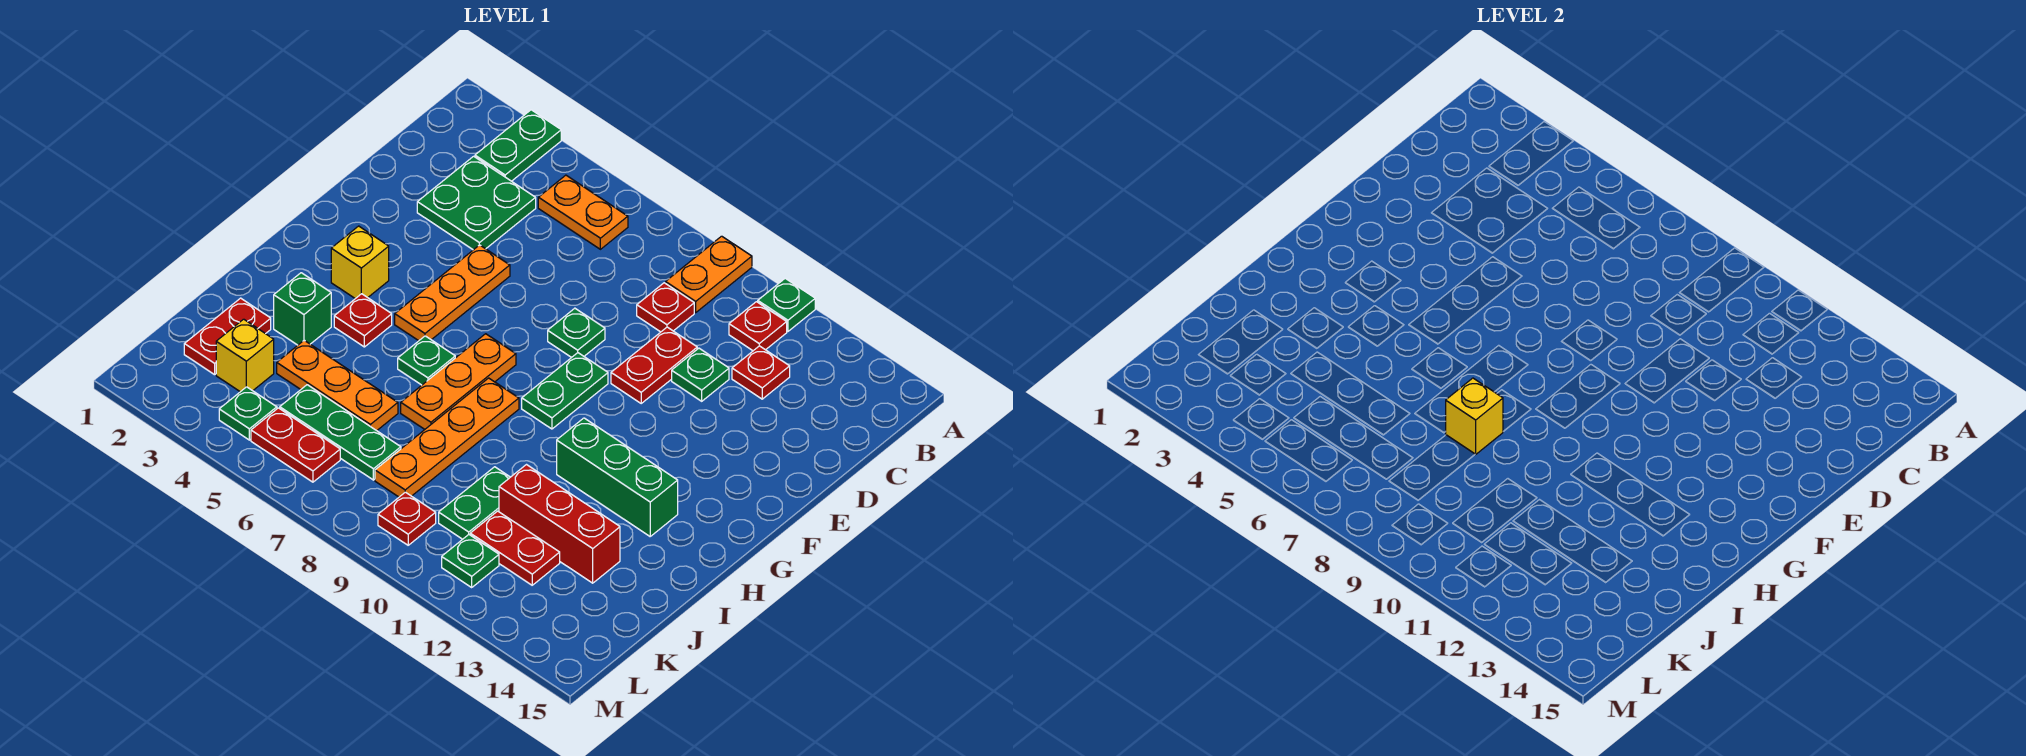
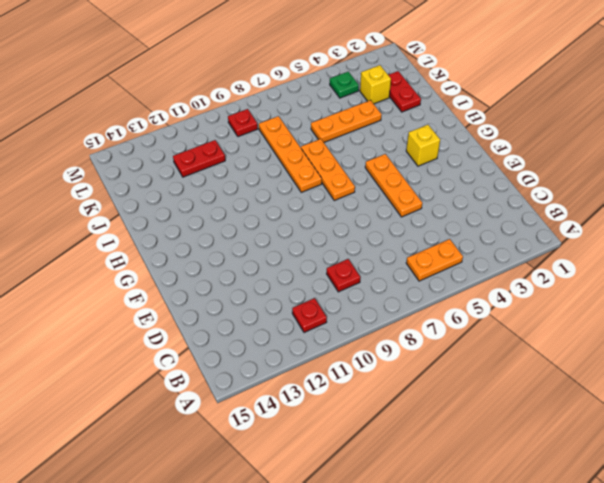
none -> green 1x2 plate [475,110,561,181]
none -> orange 1x2 plate [666,236,752,312]
none -> green 1x1 plate [758,278,815,331]
none -> green 2x2 plate [417,156,536,250]

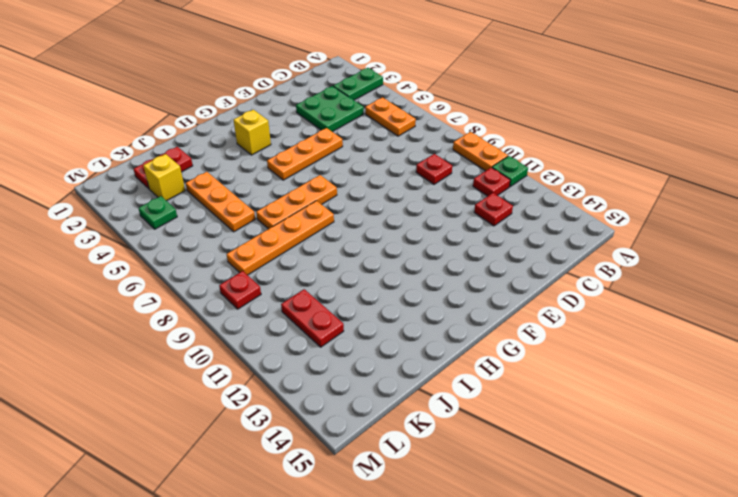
orange 1x2 plate [453,132,508,171] -> orange 1x2 plate turned to [666,236,752,312]
none -> red 1x2 plate [611,327,697,403]
none -> green 1x1 plate [672,348,729,401]
none -> green 1x1 plate [548,308,605,357]
none -> green 1x2 plate [522,353,608,429]

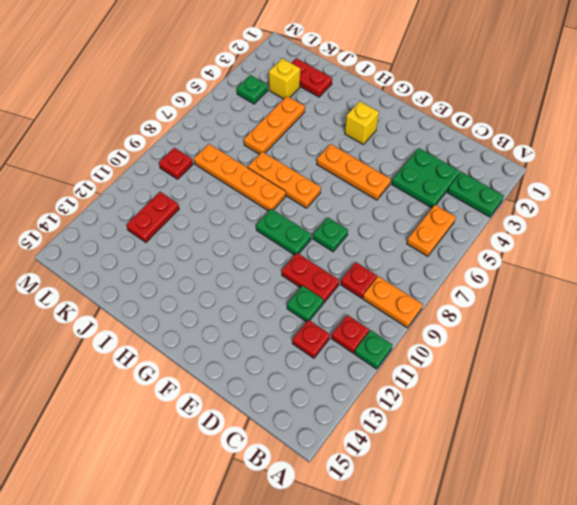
none -> red 1x1 plate [334,294,392,347]
none -> green 1x1 plate [398,336,455,385]
none -> green 1x3 brick [557,418,678,536]
none -> green 1x1 brick [274,273,331,345]

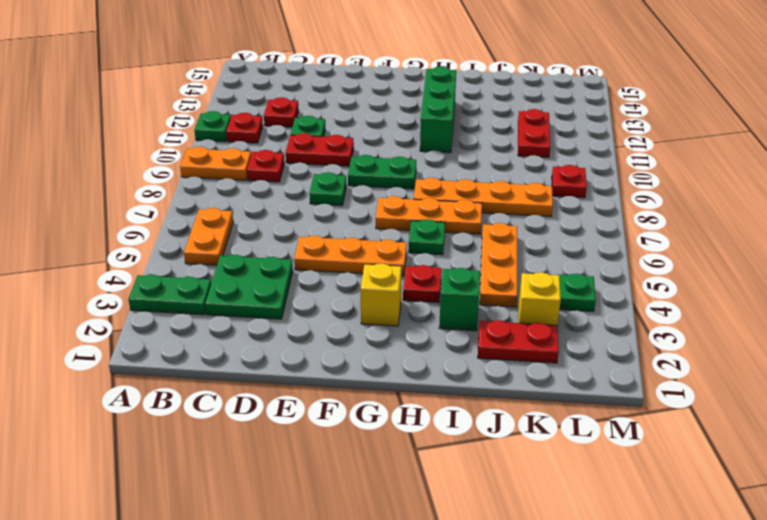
none -> green 1x2 plate [439,467,510,539]
none -> red 1x3 brick [499,465,620,583]
none -> green 1x3 plate [280,385,401,480]
none -> red 1x2 plate [251,408,340,482]

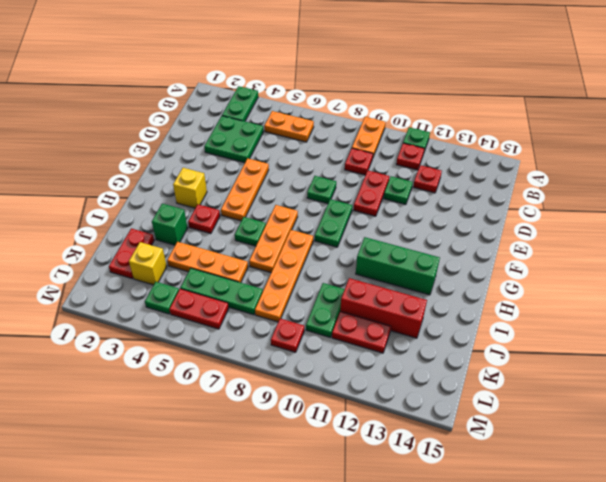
none -> green 1x1 plate [442,535,499,587]
none -> yellow 1x1 brick [1445,378,1503,454]

